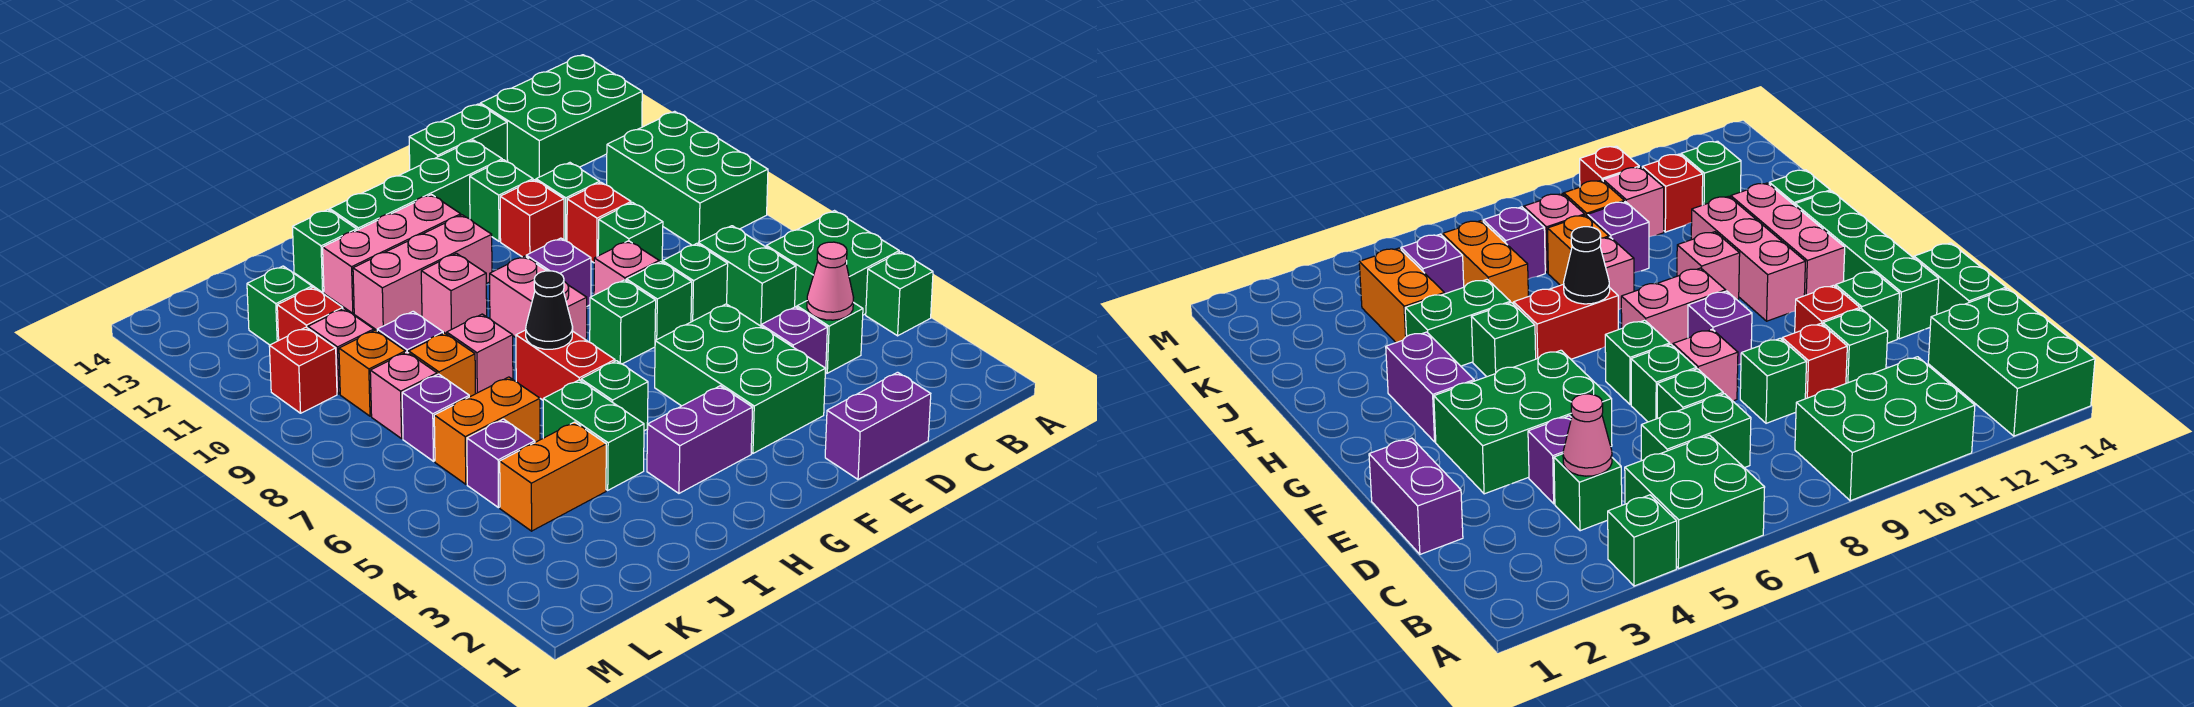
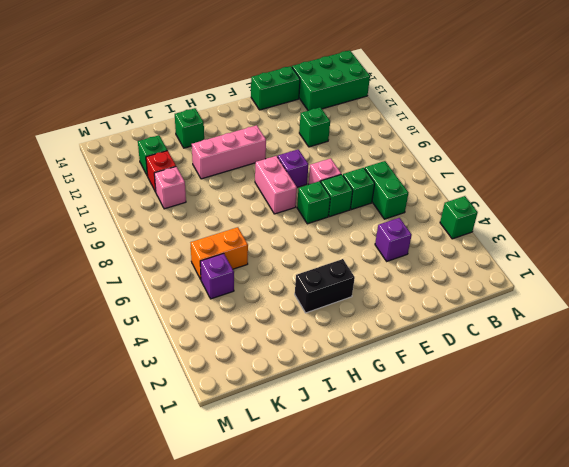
black 1x2 brick [295,259,355,313] -> purple 1x2 brick [647,386,753,493]
none -> green 2x2 brick [766,211,899,315]
none -> green 2x3 brick [607,111,768,245]
none -> green 1x1 brick [797,301,863,373]
none -> purple 1x2 brick [825,372,931,479]

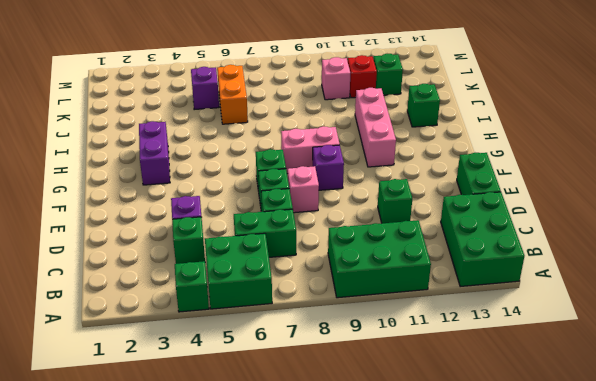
none -> purple 1x2 brick [825,372,931,479]
none -> green 1x1 brick [598,203,663,262]
none -> red 1x1 brick [567,183,631,263]
none -> green 2x3 brick [655,304,826,453]

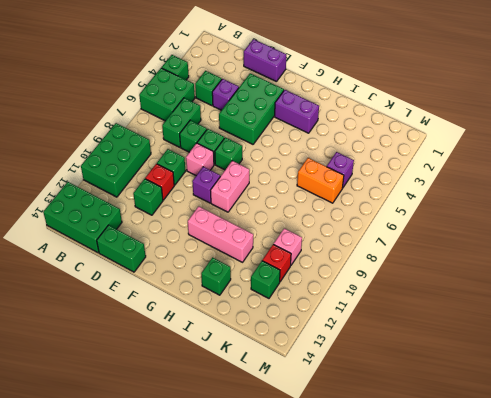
none -> red 1x1 brick [500,180,564,257]
none -> green 1x1 brick [470,160,533,241]
none -> green 1x4 brick [330,140,502,230]
none -> pink 1x3 brick [323,195,461,313]

